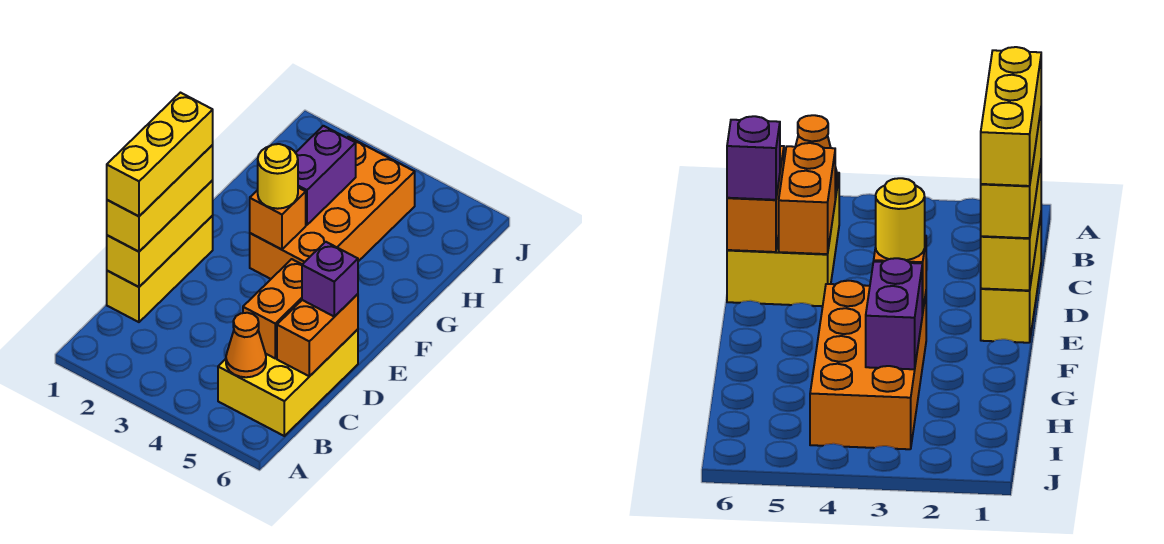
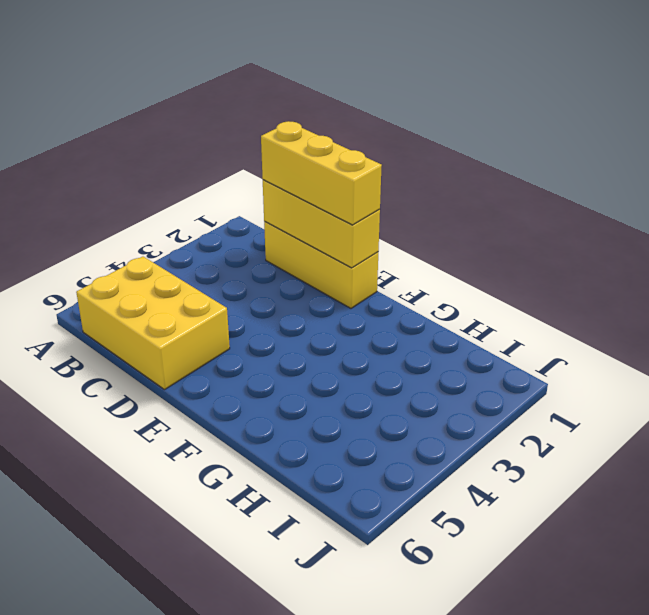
none -> orange 2x4 brick [250,137,415,279]
none -> orange 1x1 cone [226,313,266,377]
none -> orange 1x2 brick [243,259,302,358]

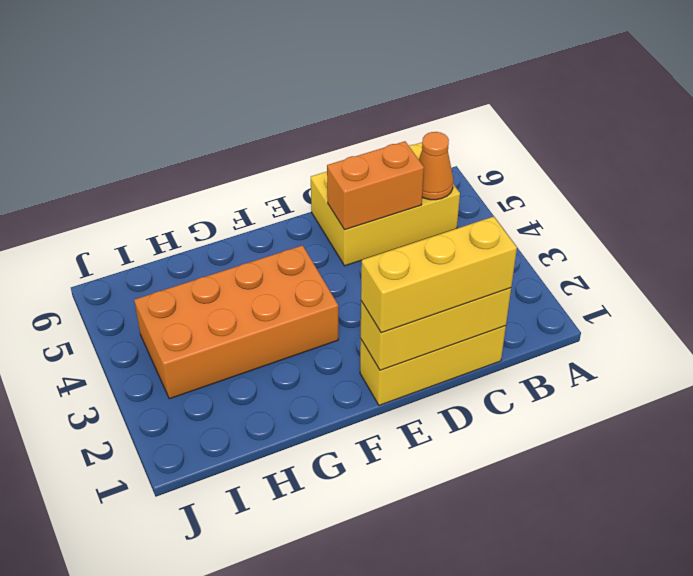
none -> orange 1x2 brick [277,294,358,376]
none -> orange 1x1 brick [250,188,306,250]
none -> purple 1x2 brick [296,126,356,225]

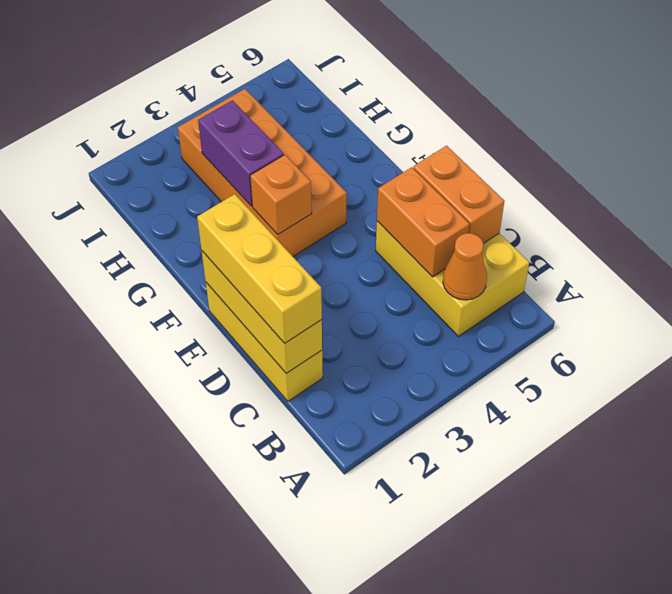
none -> purple 1x1 brick [302,242,358,317]
none -> yellow 1x1 round brick [258,144,298,209]
none -> yellow 1x3 brick [107,93,213,216]

